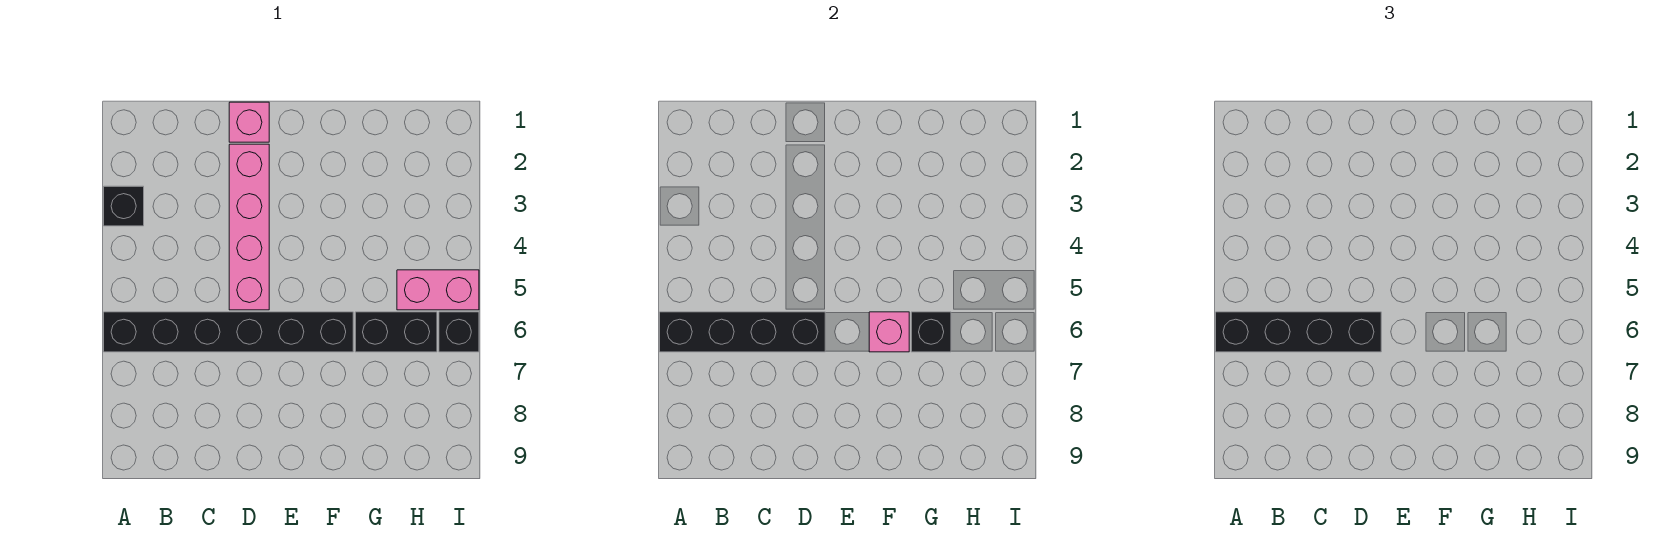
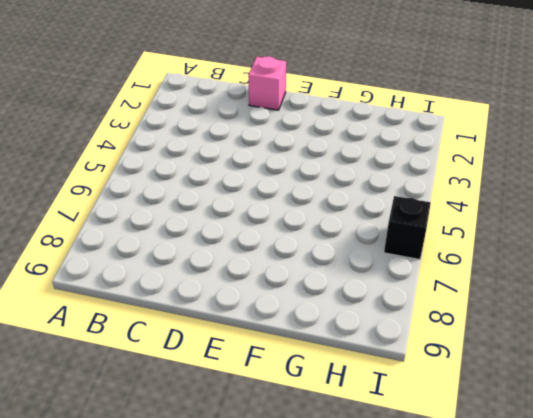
none -> black 1x1 brick [104,186,144,226]
none -> black 1x6 brick [104,312,353,352]

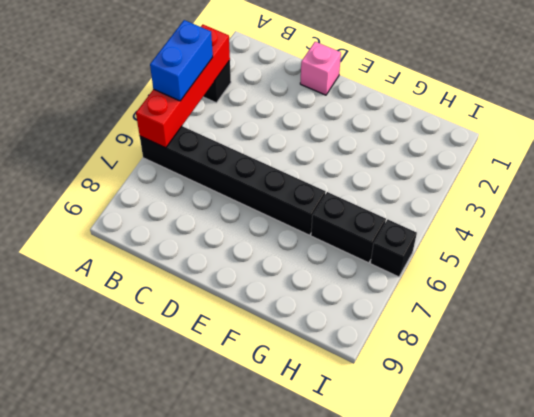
red 1x4 brick [136,25,230,148] -> black 1x4 brick [660,312,825,352]
blue 1x2 brick [150,20,213,101] -> none
none -> pink 1x4 brick [229,144,269,310]
none -> pink 1x2 brick [397,270,479,310]

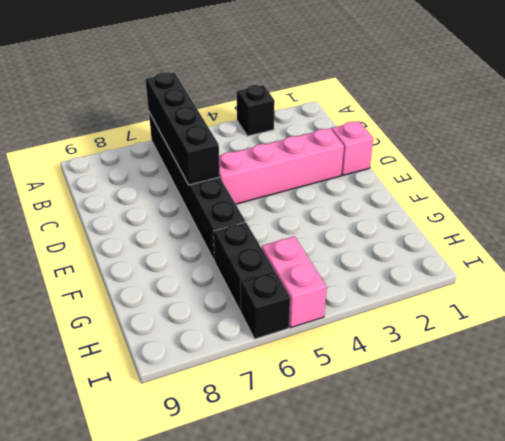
none -> pink 1x1 brick [869,312,909,352]
none -> black 1x1 brick [911,312,951,352]

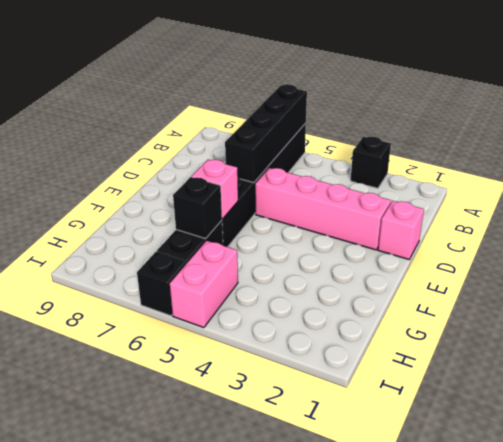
none -> black 1x4 brick [1216,312,1381,352]

